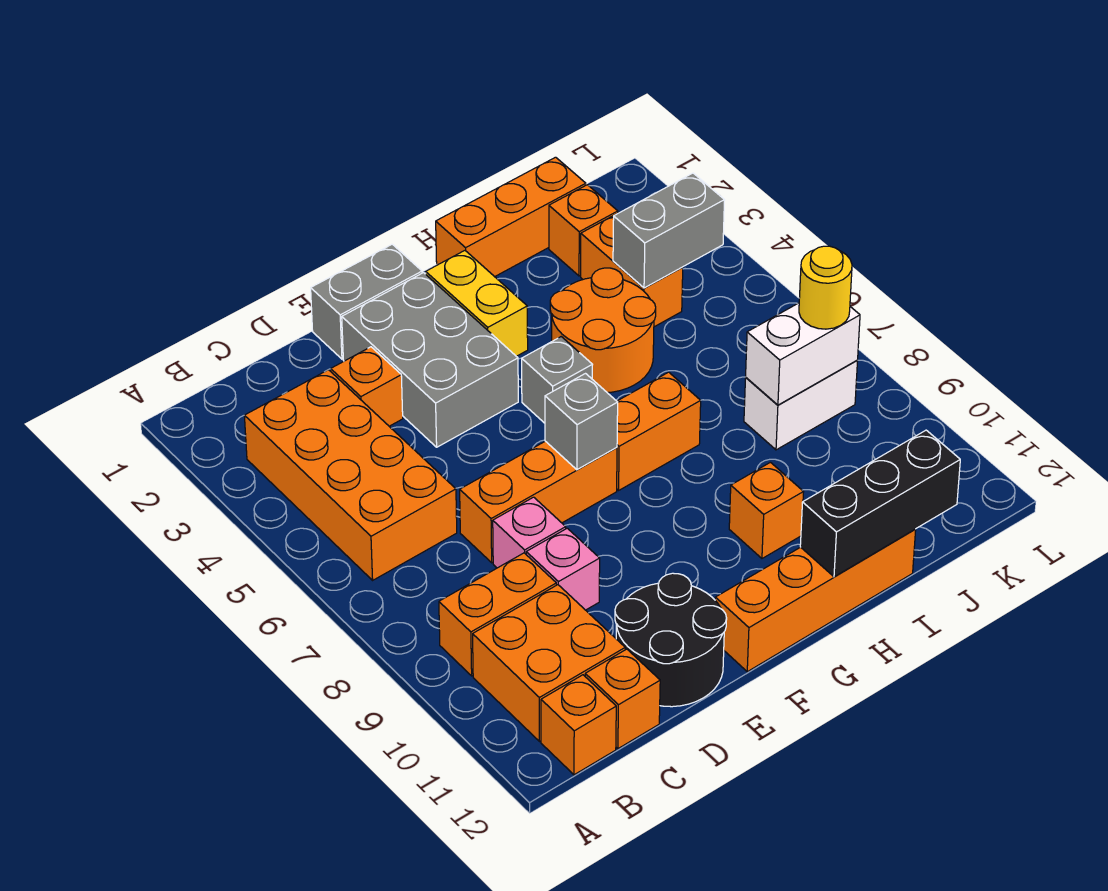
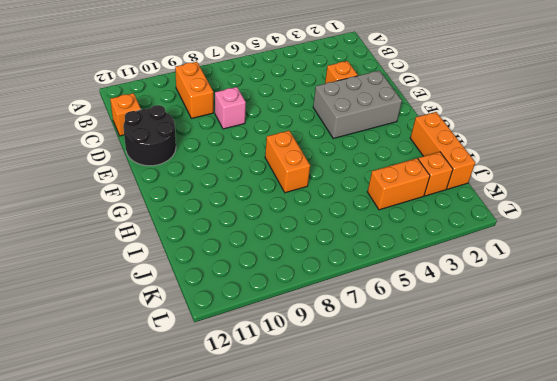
none -> orange 2x4 brick [244,370,457,580]
none -> orange 2x2 brick [473,585,625,742]
none -> orange 1x1 brick [541,675,616,775]

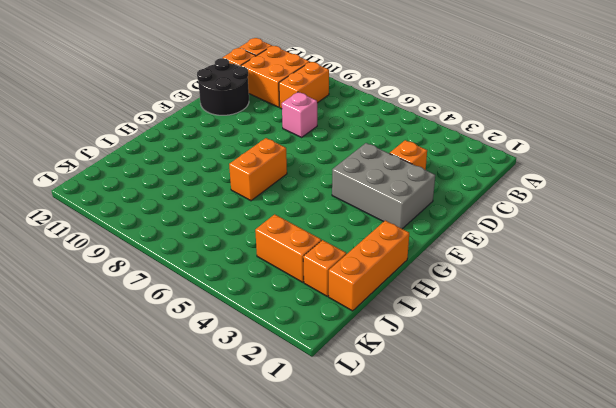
none -> orange 2x4 brick [244,370,457,580]
none -> orange 1x3 brick [460,441,617,563]
none -> pink 1x1 brick [526,528,600,610]

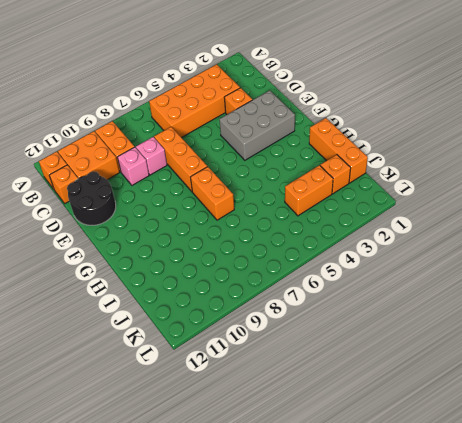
none -> grey 1x2 brick [311,244,422,359]
none -> orange 1x4 brick [715,529,916,672]
none -> yellow 1x2 brick [426,251,528,356]

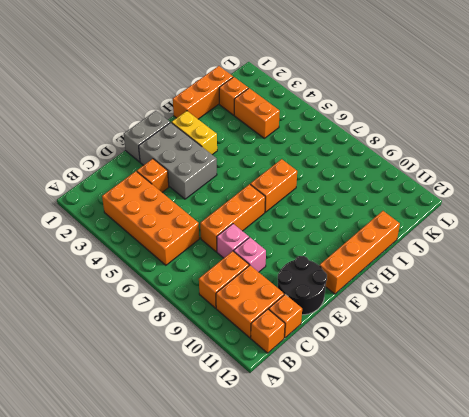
none -> grey 1x1 brick [522,337,593,423]
none -> orange 2x2 round brick [550,268,656,393]
none -> orange 1x1 brick [729,462,803,558]

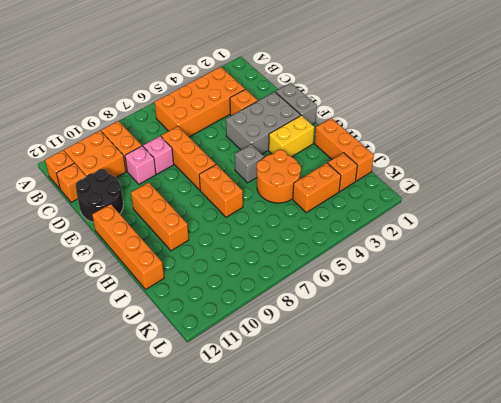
orange 1x3 brick [131,182,189,251] -> orange 1x1 brick [729,462,803,558]
none -> white 1x2 brick [744,360,858,450]
none -> grey 1x1 brick [545,374,618,470]
none -> black 1x3 brick [800,430,960,577]

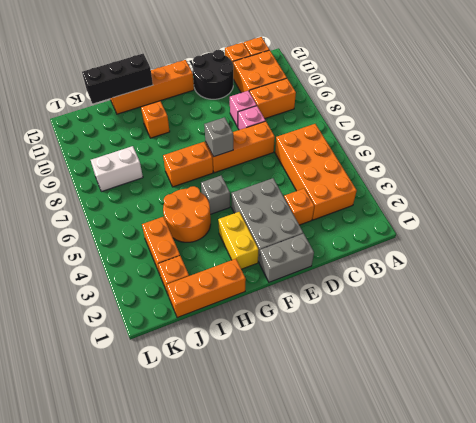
none -> grey 1x2 brick [613,173,725,288]
none -> white 1x2 brick [746,303,860,405]
none -> yellow 1x1 round brick [799,246,852,329]

